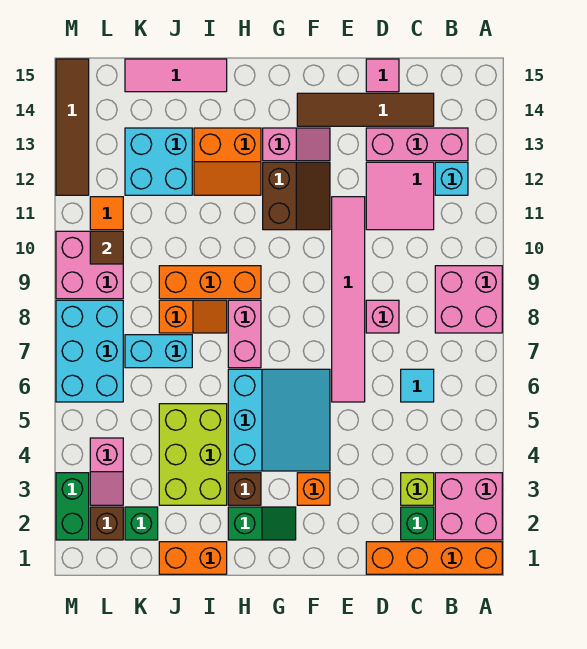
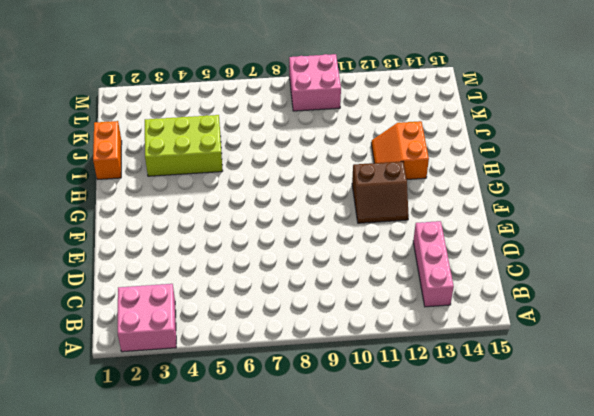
none -> orange 1x4 brick [366,542,502,574]
none -> pink 2x2 brick [435,266,502,333]
none -> cyan 1x1 brick [435,162,468,195]
none -> green 1x1 brick [401,507,434,540]

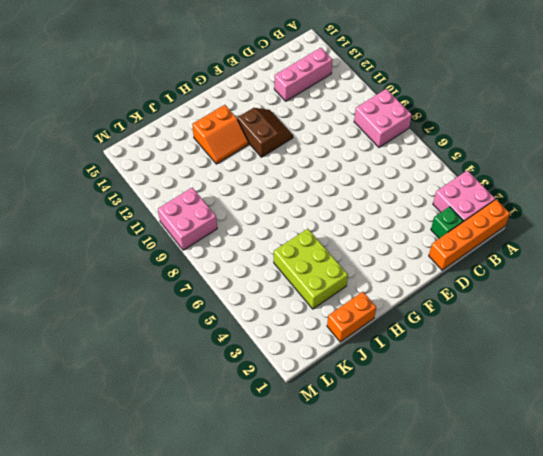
none -> cyan 1x1 brick [435,162,468,195]
none -> lime 1x1 brick [401,473,434,505]
none -> cyan 1x1 tile [401,369,434,402]
none -> pink 2x2 tile [366,162,434,230]

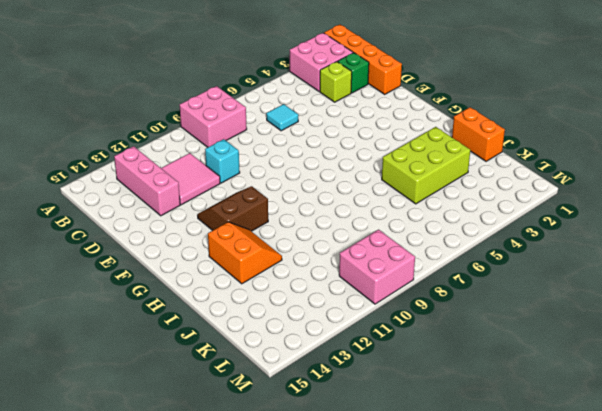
cyan 1x1 brick [205,139,240,183] -> cyan 1x1 brick moved to [435,162,468,195]
none -> brown 1x4 tile [297,93,434,126]
none -> pink 1x1 brick [366,300,399,333]
none -> pink 1x1 tile [366,59,399,92]
none -> pink 1x6 tile [332,197,365,402]

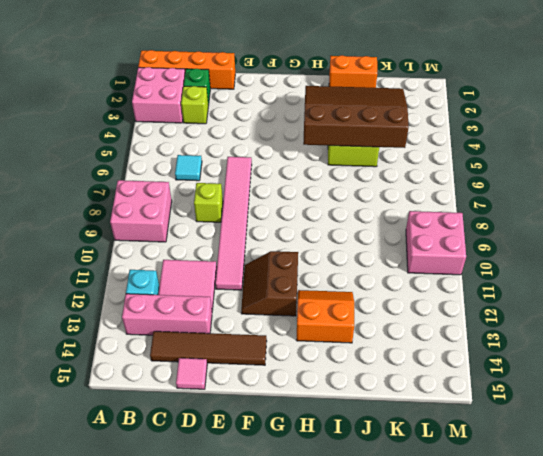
lime 1x1 brick [194,183,223,222] -> pink 1x1 brick [366,300,399,333]
brown 3x4 slope [303,86,409,148] -> none
none -> orange 1x1 brick [297,473,330,505]
none -> cyan 3x3 slope [228,369,330,471]
none -> pink 1x2 slope [263,128,330,161]
none -> green 1x2 slope [228,507,296,540]

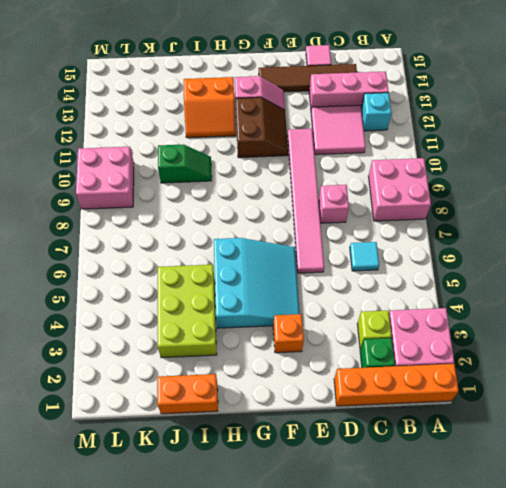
green 1x2 slope [158,145,212,183] -> green 1x2 slope moved to [228,507,296,540]
none -> brown 1x1 brick [228,473,261,505]
none -> pink 1x2 brick [228,300,261,368]
none -> orange 1x3 brick [159,266,261,299]
none -> orange 1x2 slope [159,300,227,333]

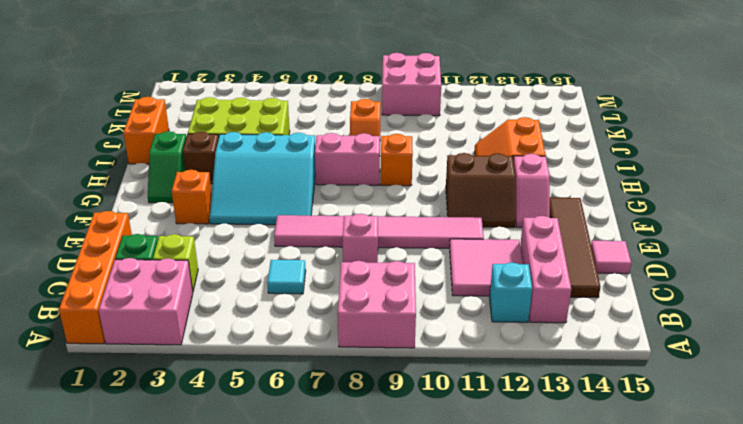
orange 1x1 brick [381,134,413,186] -> orange 1x3 brick [159,266,261,299]
none -> pink 1x3 tile [125,59,227,92]
none -> cyan 1x2 brick [125,335,192,368]
none -> cyan 2x2 brick [125,128,192,195]
none -> green 1x1 brick [125,507,158,540]

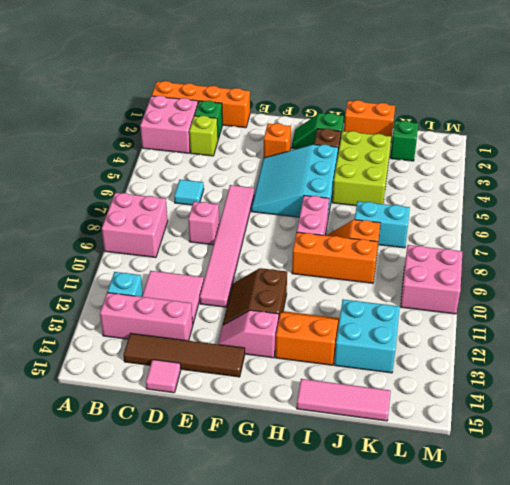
none -> brown 1x1 brick [90,507,123,540]
none -> pink 1x2 slope [90,438,123,505]
none -> cyan 2x3 brick [56,300,123,402]
none -> orange 1x1 tile [90,197,123,230]

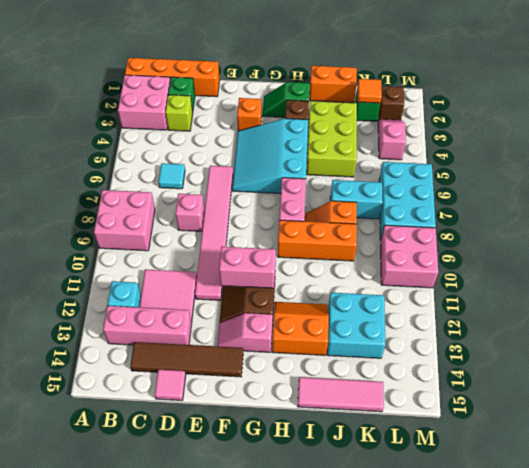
pink 1x2 brick [219,247,276,288] -> none
orange 1x1 tile [358,79,382,103] -> orange 1x1 tile moved to [90,197,123,230]
none -> green 1x2 brick [56,473,89,540]
none -> brown 1x4 tile [56,59,89,195]
none -> brown 1x1 tile [90,231,123,264]

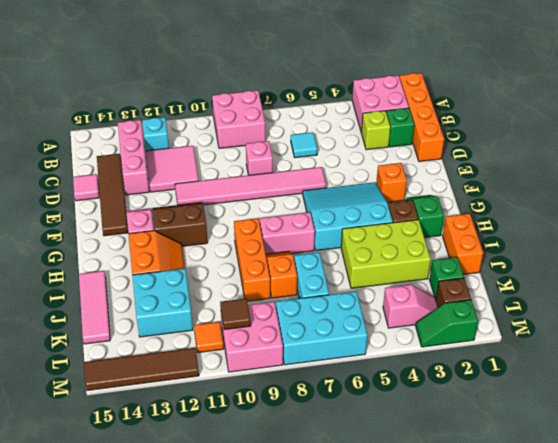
green 1x2 slope [416,300,478,347] -> green 1x2 brick [56,473,89,540]

